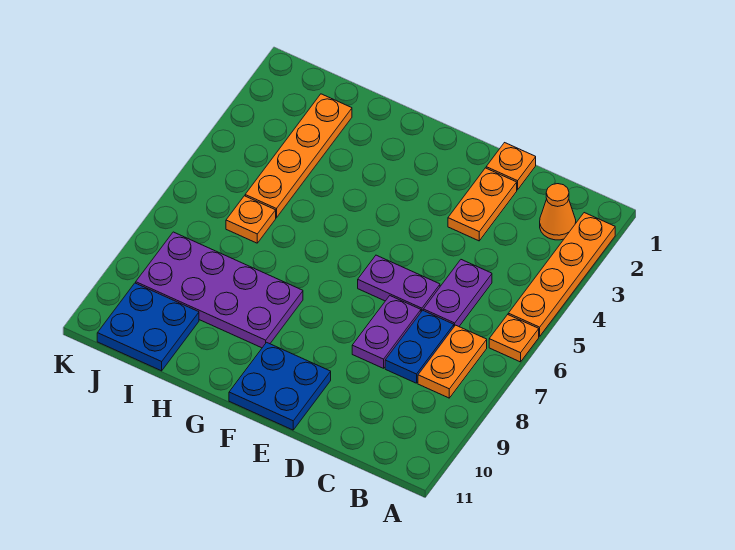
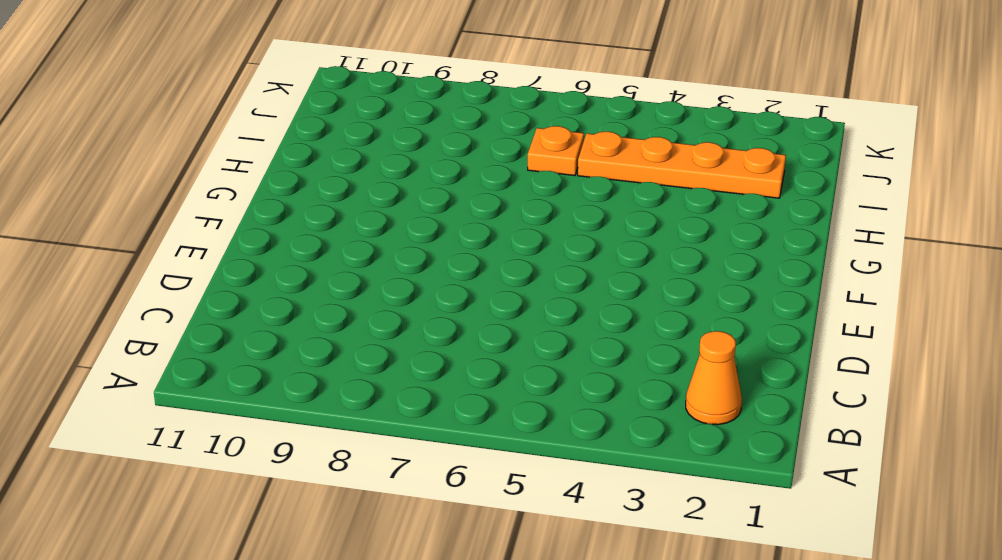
none -> orange 1x4 plate [508,213,615,336]
none -> orange 1x1 plate [489,315,539,362]
none -> orange 1x2 plate [418,325,487,398]

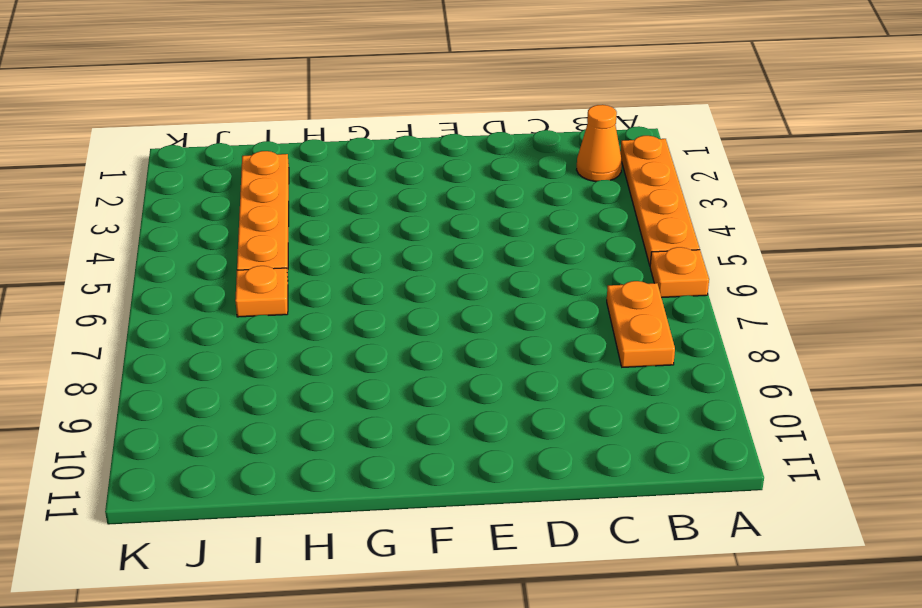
none -> purple 1x2 plate [423,260,492,326]
none -> blue 1x2 plate [385,310,454,383]
none -> orange 1x1 plate [486,143,536,190]

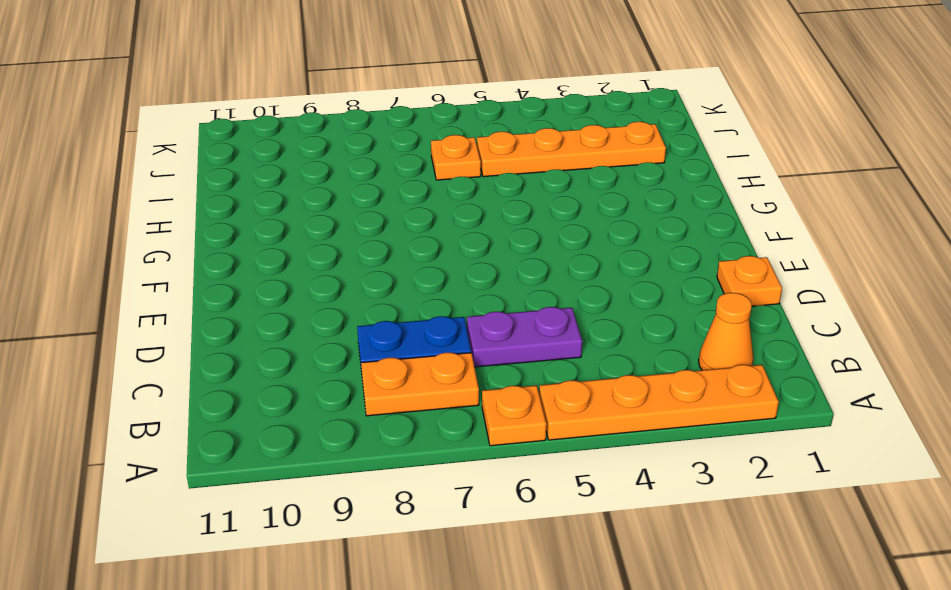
none -> orange 1x2 plate [448,168,517,241]
none -> purple 1x2 plate [358,255,440,312]
none -> purple 1x2 plate [352,296,421,368]

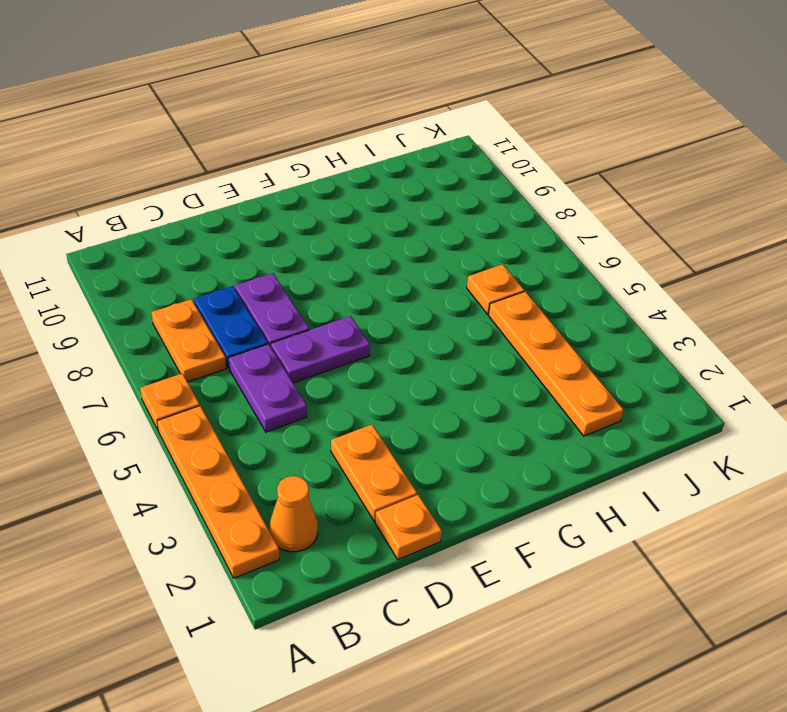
none -> blue 2x2 plate [229,342,331,430]
none -> purple 2x4 plate [136,232,303,348]
none -> blue 2x2 plate [97,283,199,371]

